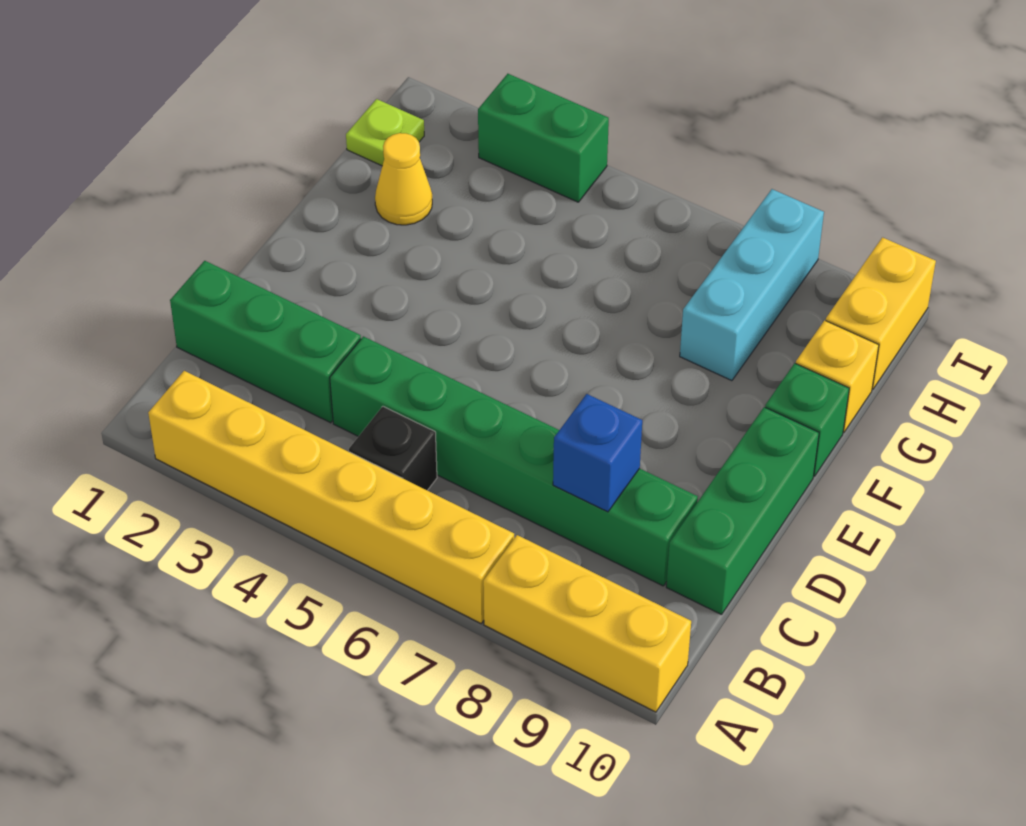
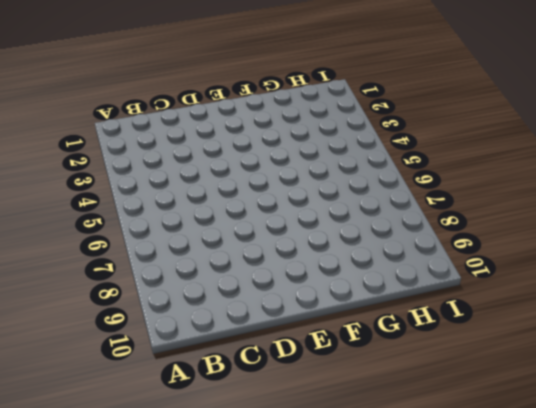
none -> yellow 1x6 brick [148,371,514,623]
none -> yellow 1x3 brick [483,535,691,712]
none -> black 1x1 brick [349,406,437,490]

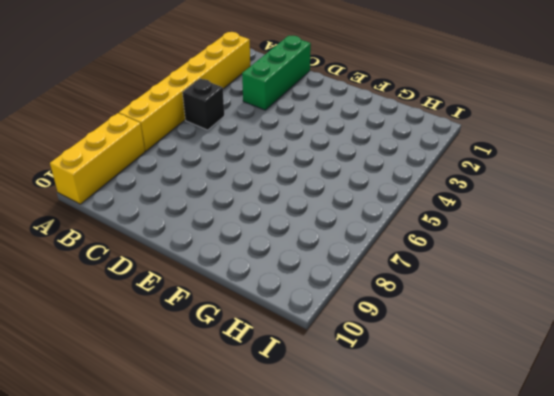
none -> green 1x6 brick [330,336,698,586]
none -> green 1x3 brick [666,407,819,615]
none -> green 1x1 brick [765,363,849,476]

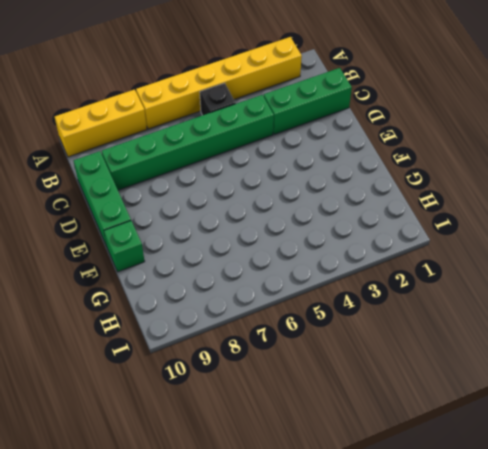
none -> yellow 1x1 cone [375,133,432,225]
none -> cyan 1x3 brick [680,189,824,381]
none -> yellow 1x1 brick [796,320,879,432]

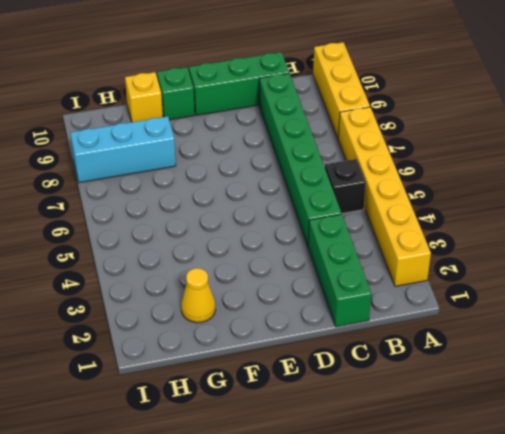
none -> lime 1x1 plate [346,99,424,166]
none -> yellow 1x2 brick [826,237,936,389]
none -> green 1x2 brick [478,74,609,202]

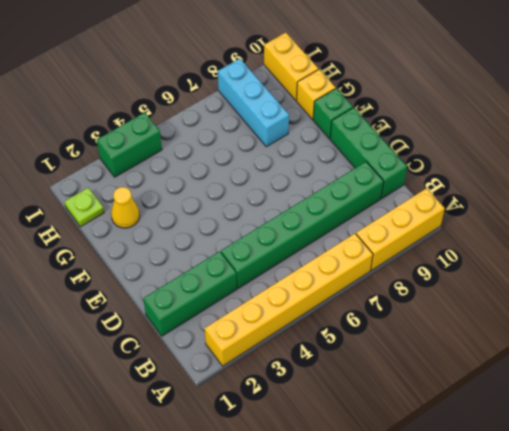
none -> black 1x1 brick [349,406,437,490]
none -> blue 1x1 brick [553,394,642,512]

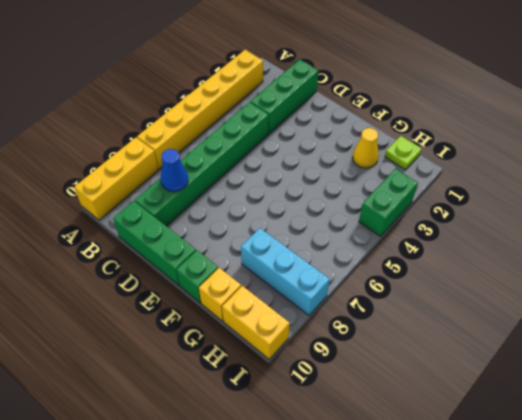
blue 1x1 cone [161,149,188,192] -> blue 1x1 brick [553,394,642,512]
none -> black 1x1 brick [349,406,437,490]

